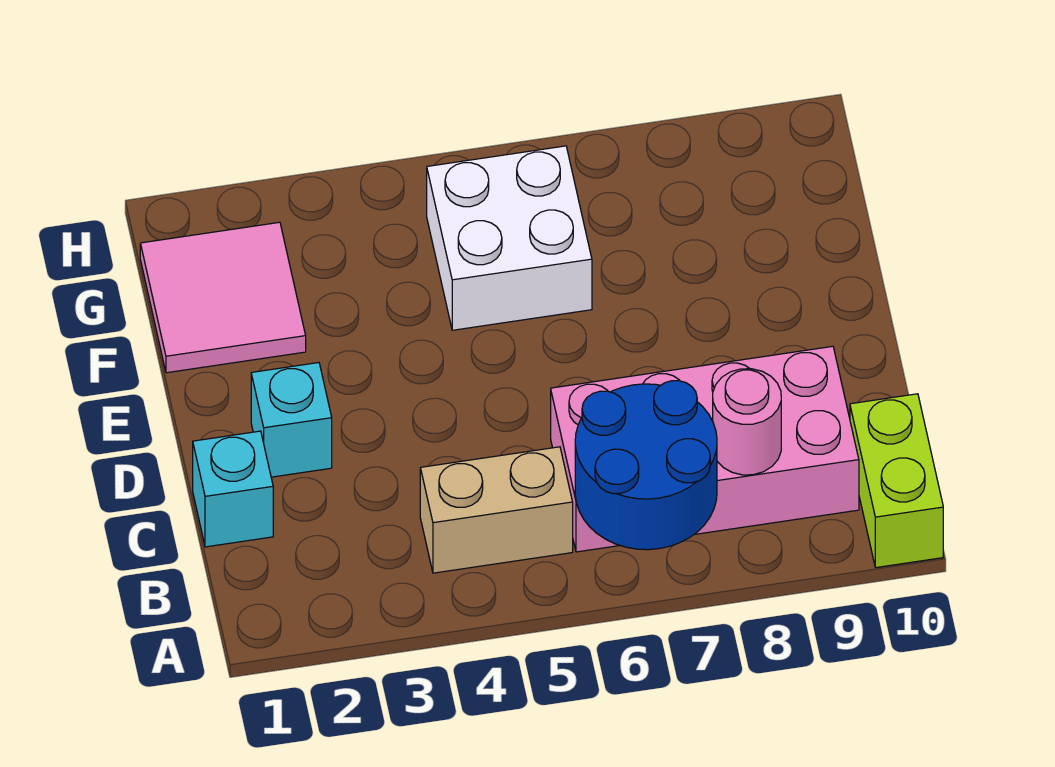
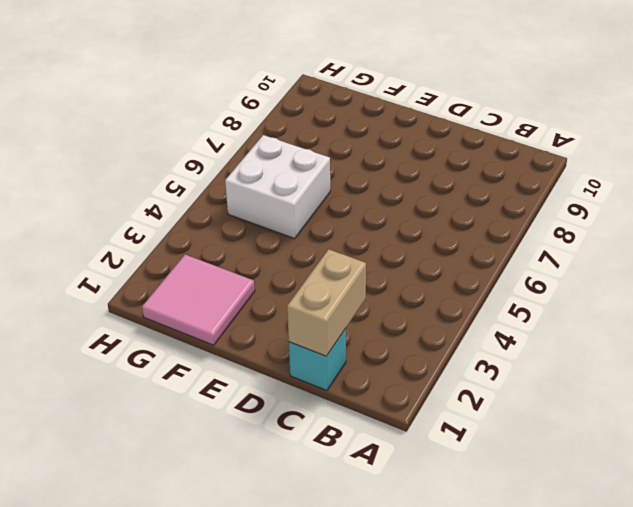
tan 1x2 brick [287,249,366,356] -> tan 1x2 brick moved to [420,447,573,573]
none -> lime 1x2 brick [850,394,943,568]
none -> pink 2x4 brick [551,346,859,552]

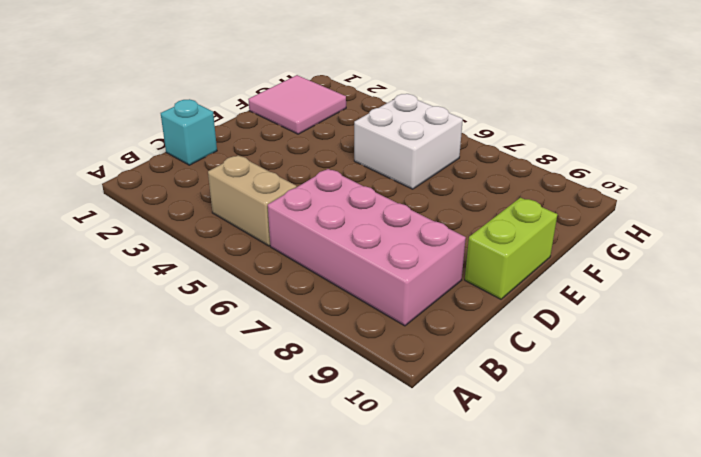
lime 1x2 brick [465,198,557,299] -> lime 1x2 brick moved to [850,394,943,568]
none -> cyan 1x1 brick [251,363,332,477]
none -> blue 2x2 round brick [575,381,717,550]

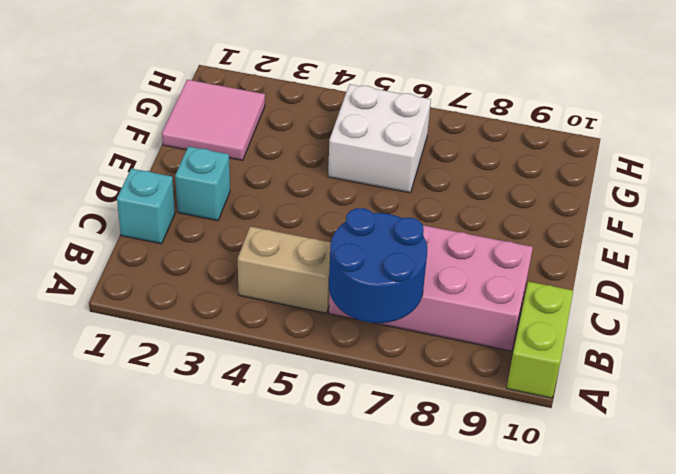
none -> pink 1x1 round brick [713,369,781,475]

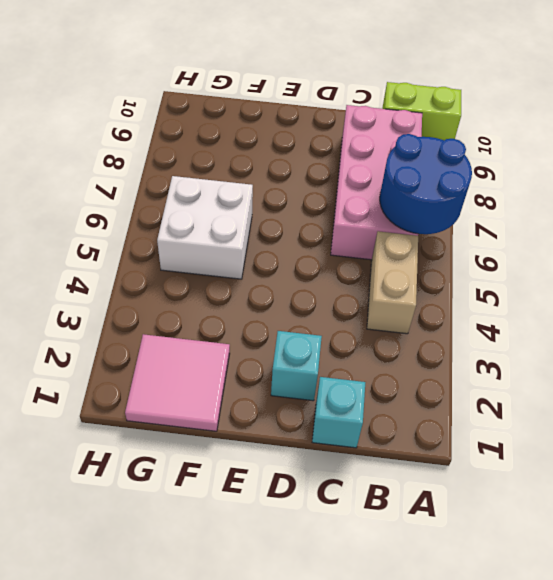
none -> pink 1x1 round brick [713,369,781,475]

